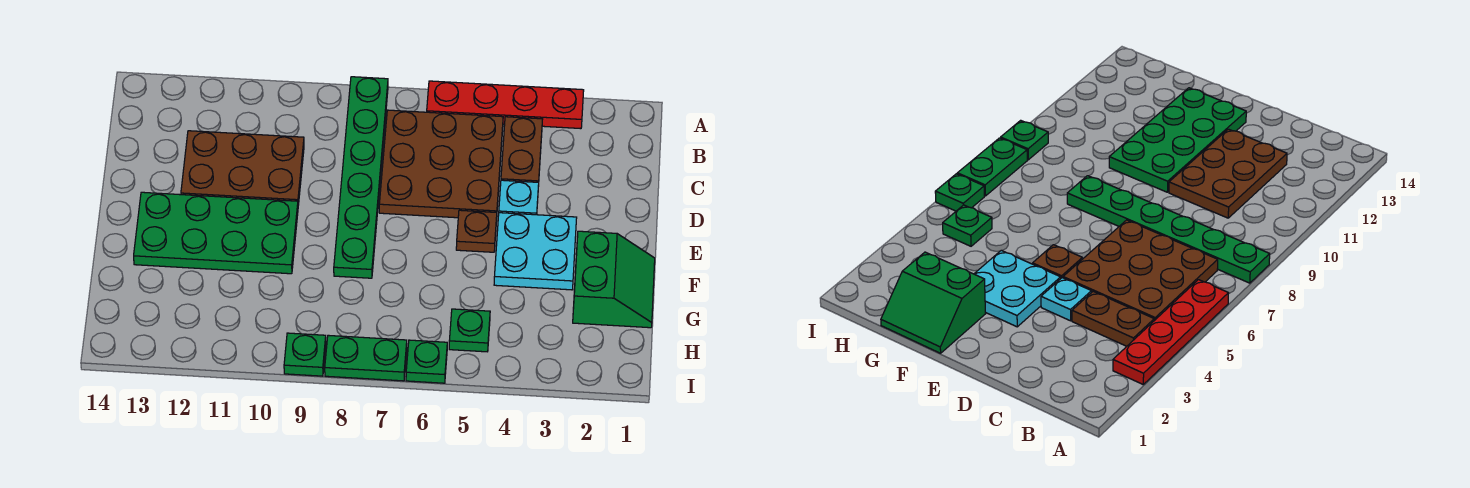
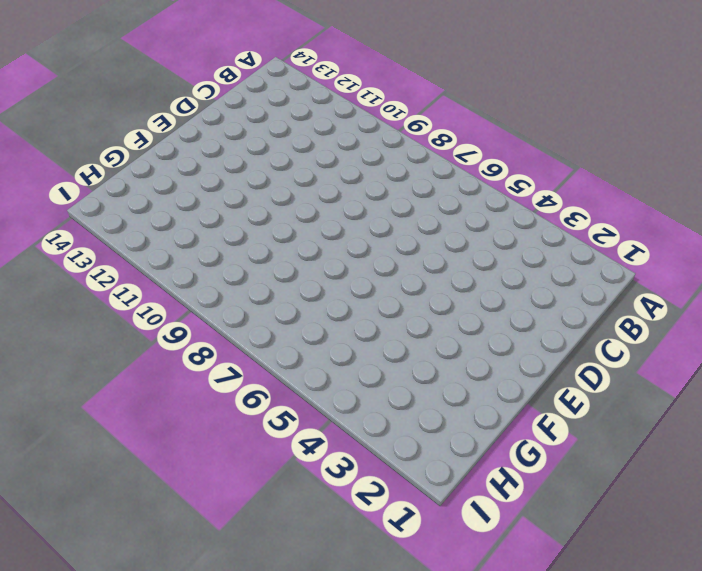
none -> red 1x4 plate [427,81,584,129]
none -> green 1x6 plate [334,77,388,278]
none -> brown 1x2 plate [501,117,543,182]

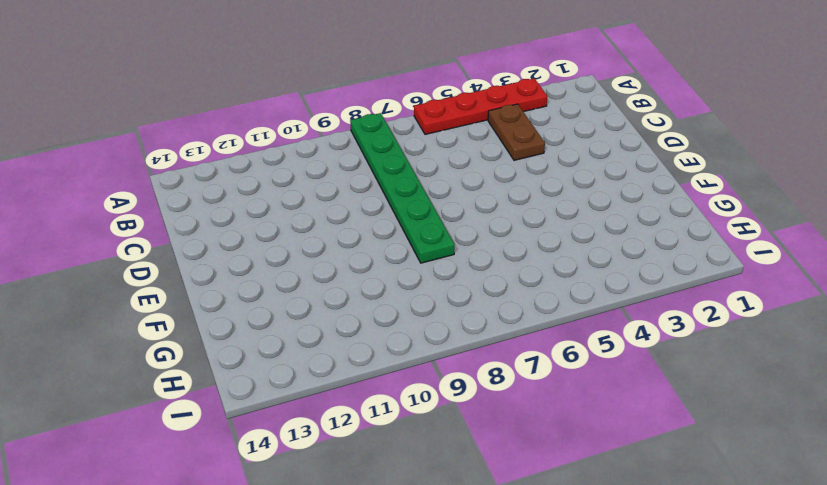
none -> brown 3x3 plate [379,110,503,218]
none -> brown 2x3 plate [181,131,304,205]
none -> cyan 1x1 plate [499,180,539,215]

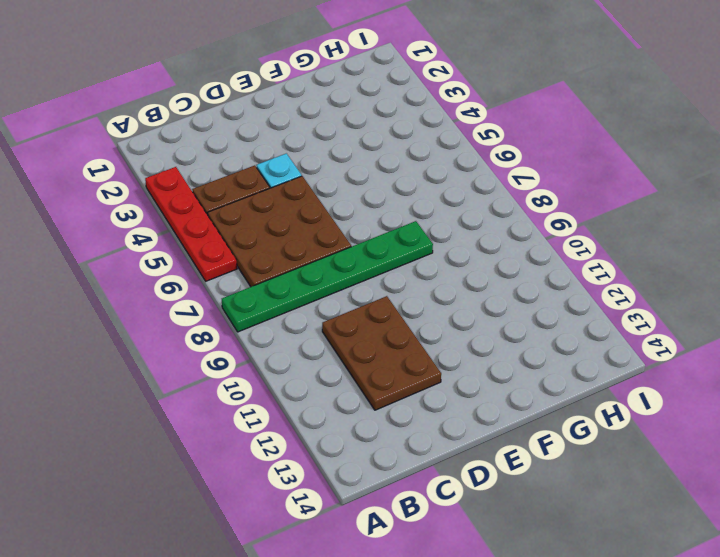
none -> cyan 2x2 plate [494,213,577,290]
none -> brown 1x1 plate [456,210,497,252]
none -> green 2x4 plate [134,192,298,274]

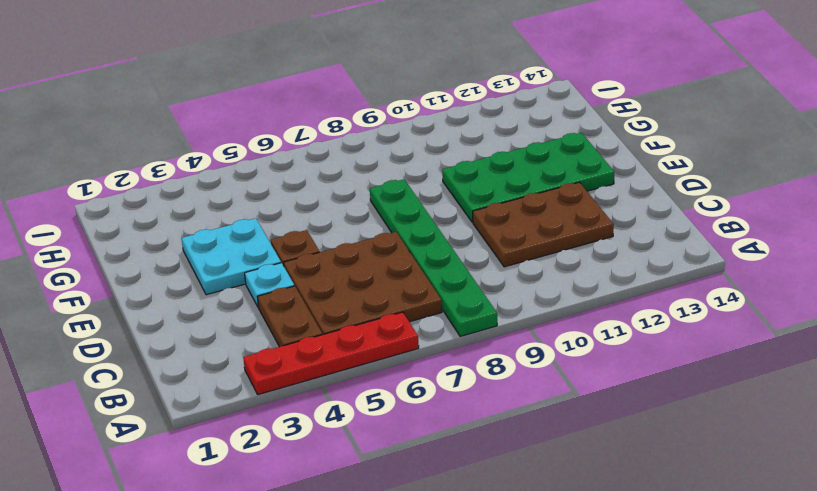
none -> green 2x2 slope [573,231,655,328]
none -> green 1x1 plate [449,309,490,352]
none -> green 1x1 plate [406,340,447,383]

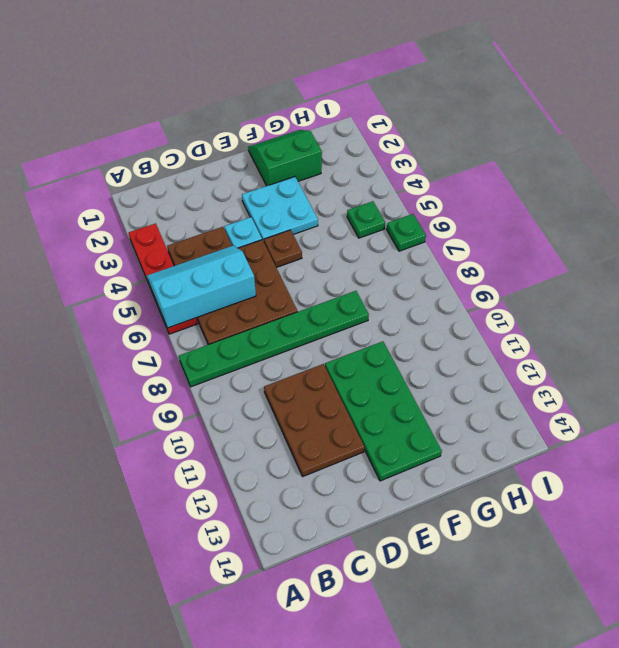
cyan 2x3 slope [147,245,256,328] -> none
none -> green 1x2 plate [325,335,407,381]
none -> green 1x1 plate [284,333,326,376]

